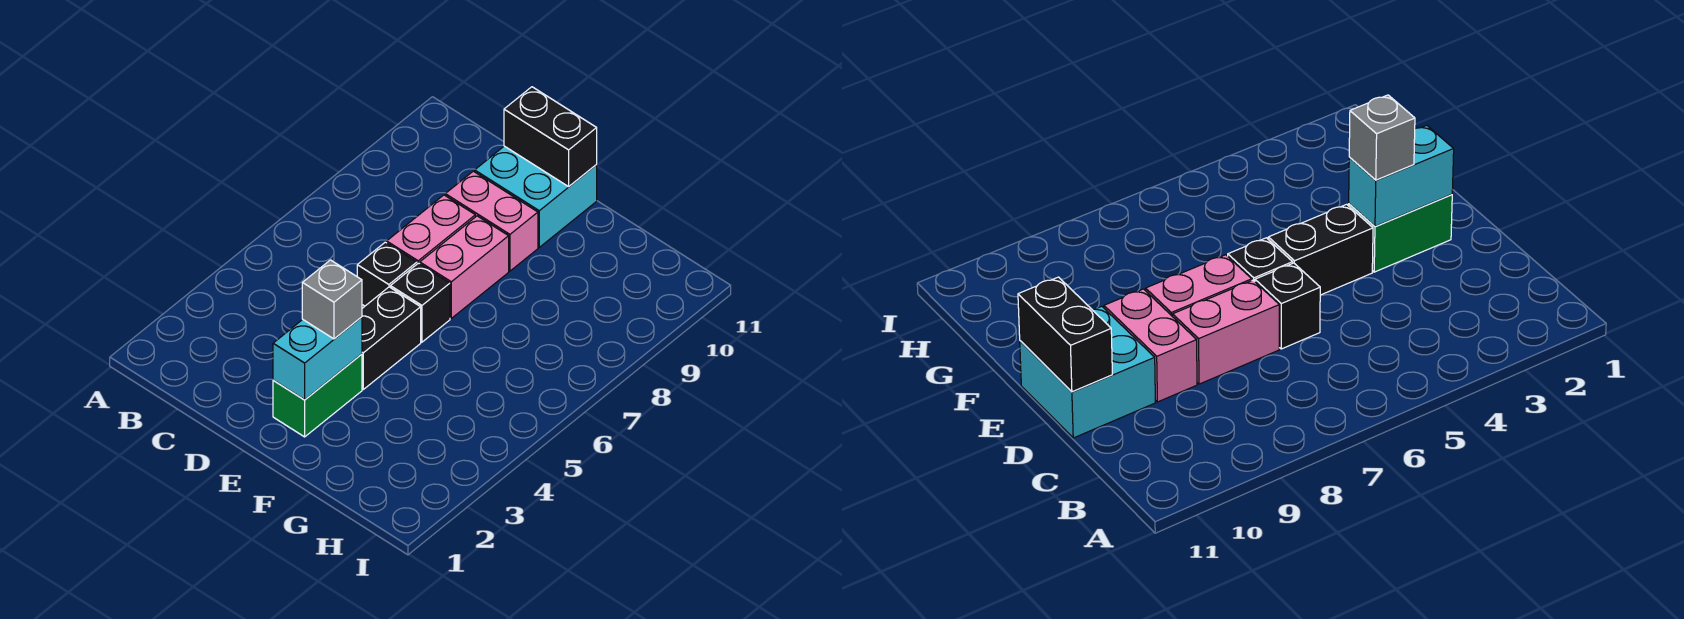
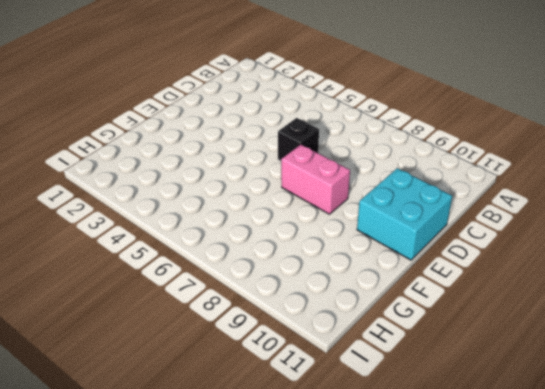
none -> pink 1x2 brick [387,195,475,264]
none -> pink 1x2 brick [445,171,538,271]

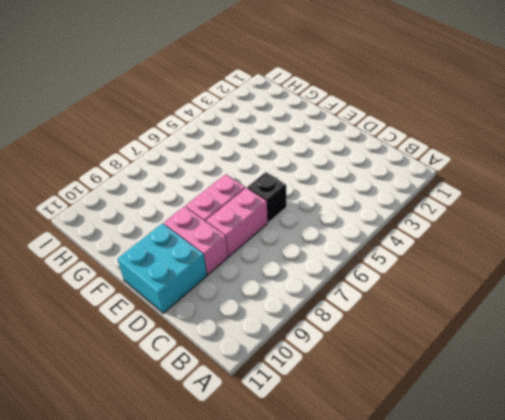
none -> green 1x2 brick [273,354,362,437]
none -> black 1x2 brick [362,287,421,389]

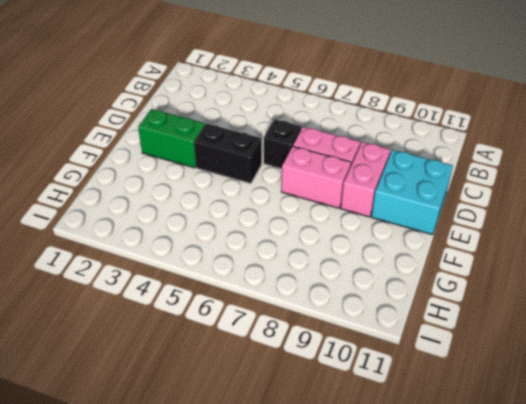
none -> black 1x1 brick [390,263,450,342]
none -> black 1x2 brick [504,87,597,187]

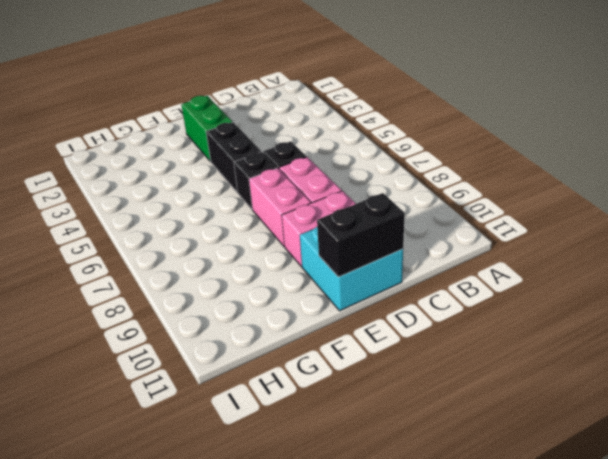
none -> cyan 1x2 brick [273,317,362,400]
none -> grey 1x1 brick [302,260,362,339]

